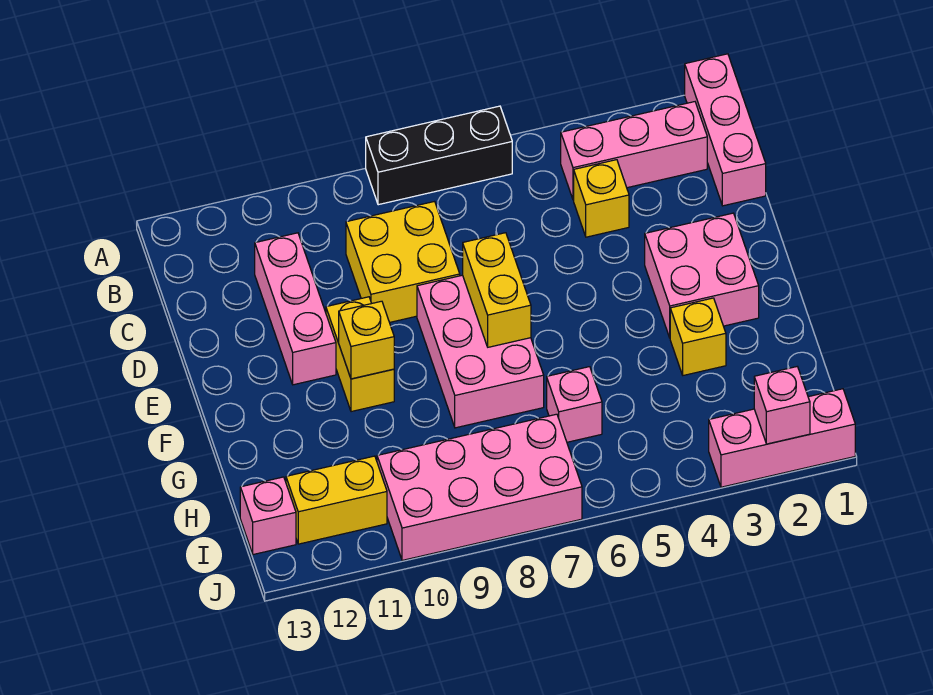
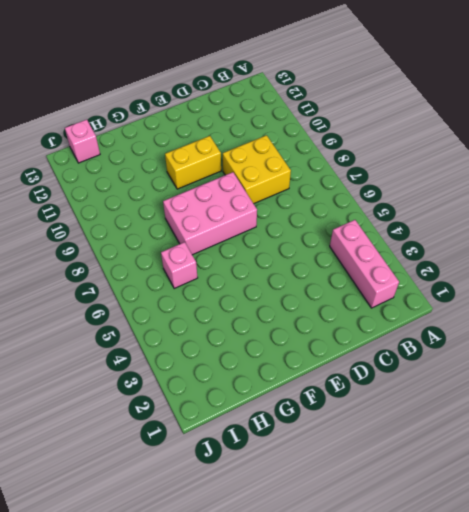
none -> pink 1x3 brick [685,54,766,206]
none -> black 1x3 brick [366,106,512,205]
none -> yellow 1x1 brick [574,160,629,237]

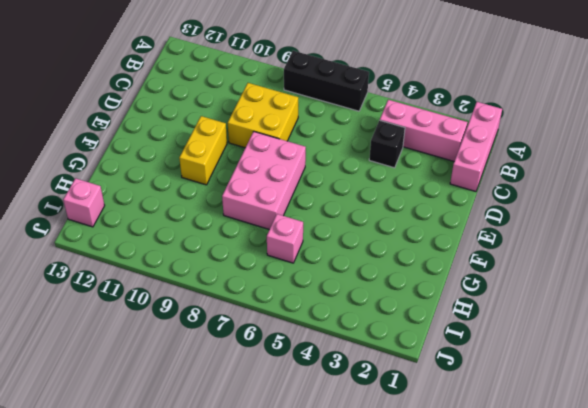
black 1x1 brick [369,120,405,168] -> yellow 1x1 brick [574,160,629,237]
none -> pink 1x3 brick [255,233,336,385]
none -> pink 2x2 brick [645,213,759,338]
none -> yellow 1x1 brick [670,298,726,375]

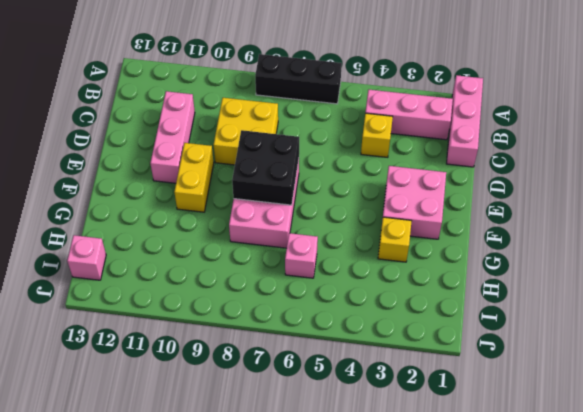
black 2x2 brick [232,130,299,205] -> yellow 1x2 brick [463,233,531,347]
none -> pink 2x4 brick [377,414,582,560]
none -> yellow 1x2 brick [286,456,387,544]
none -> pink 1x3 brick [709,389,855,487]

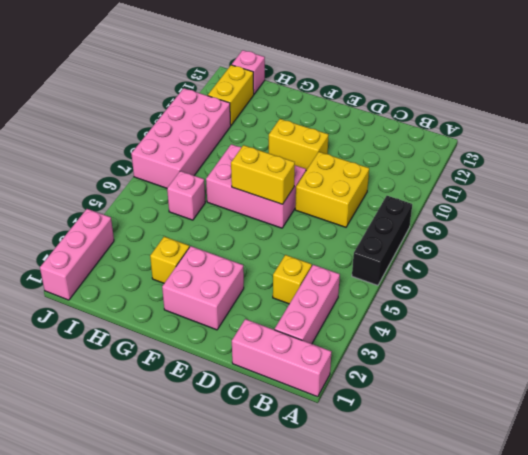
none -> pink 1x3 brick [255,233,336,385]
none -> yellow 1x1 brick [339,301,394,379]
none -> pink 1x1 brick [754,367,810,444]

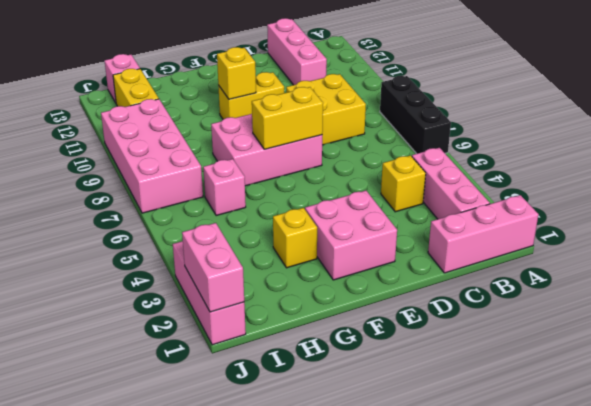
pink 1x3 brick [267,18,327,85] -> pink 1x3 brick turned to [255,233,336,385]
pink 1x2 brick [182,223,244,312] -> pink 1x1 brick [754,367,810,444]

